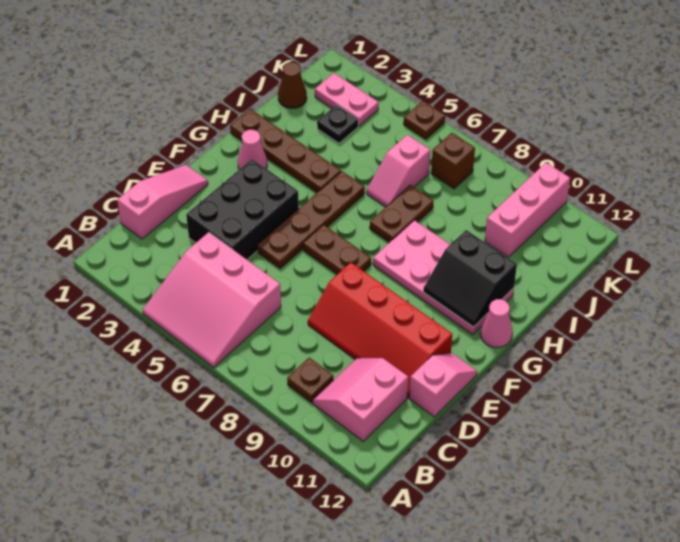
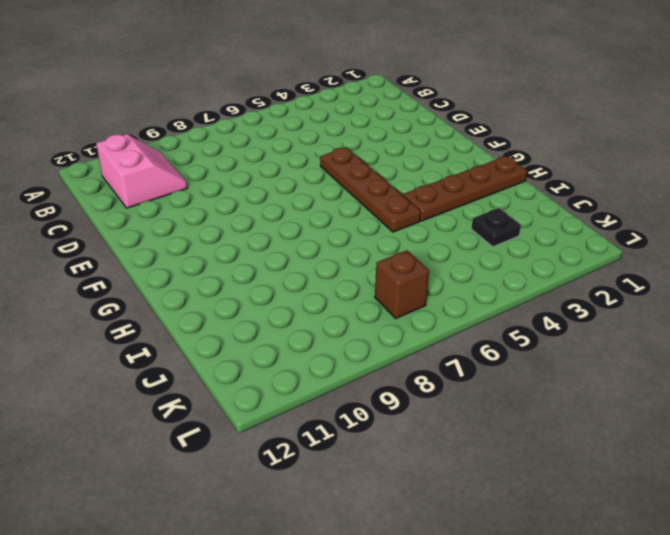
none -> pink 3x3 slope [143,232,281,367]
none -> brown 1x1 plate [287,358,333,403]
none -> pink 1x3 slope [117,165,208,239]

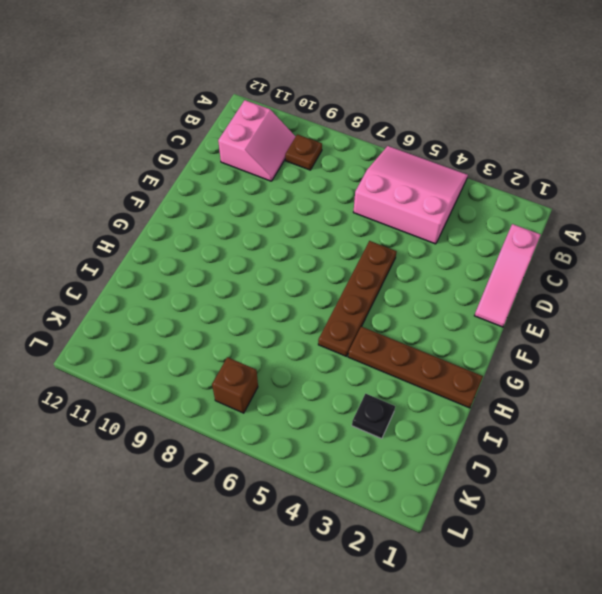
none -> black 2x3 brick [186,159,299,260]
none -> red 2x4 slope [308,263,452,398]
none -> pink 1x2 slope [409,353,477,417]

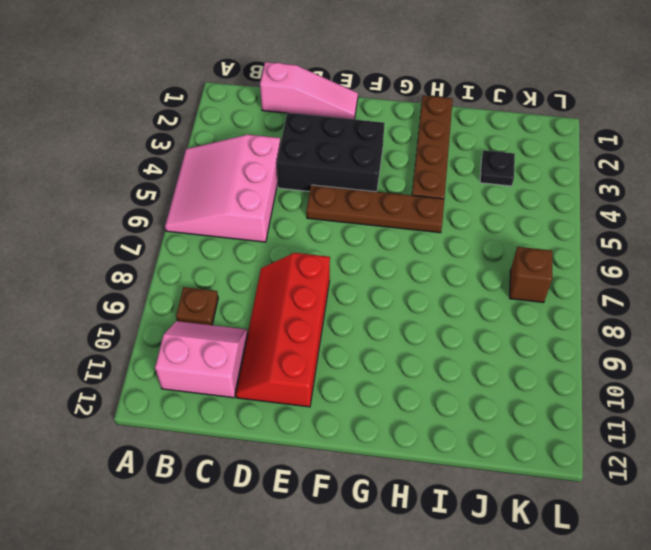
none -> pink 1x2 slope [409,353,477,417]
none -> brown 1x2 plate [303,225,371,274]
none -> pink 1x1 cone [238,130,267,169]

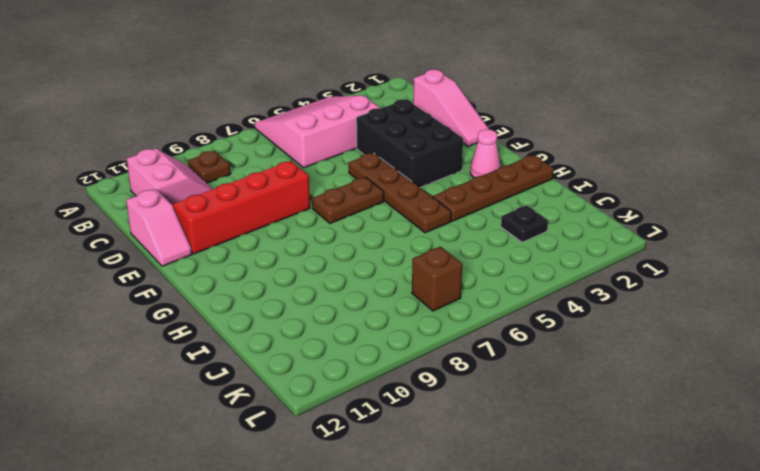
none -> pink 2x4 plate [373,220,514,334]
none -> pink 1x1 cone [480,299,513,348]
none -> brown 1x2 plate [370,185,434,243]

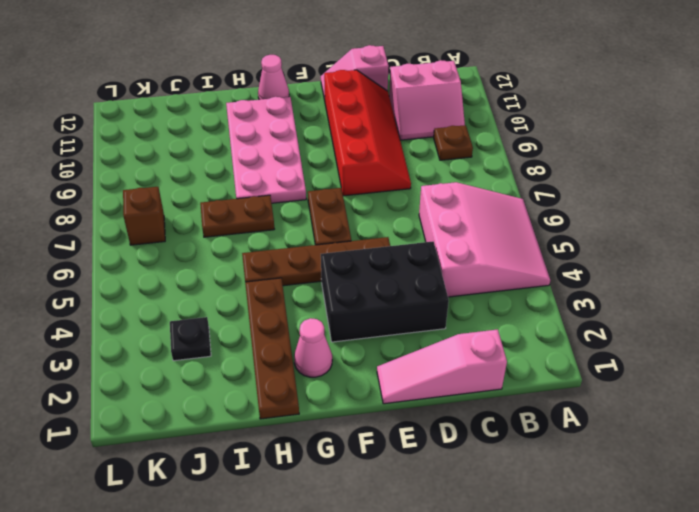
none -> pink 1x2 slope [367,135,430,207]
none -> brown 1x1 cone [278,62,307,108]
none -> pink 1x3 brick [485,163,570,257]

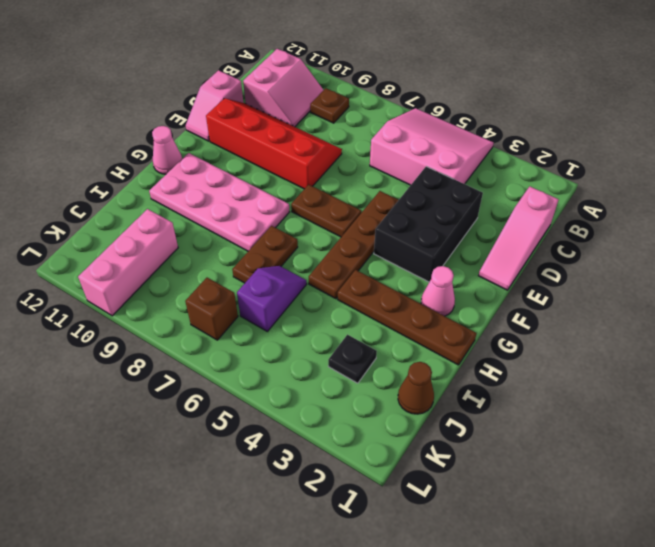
purple 1x2 slope [237,266,307,331] -> pink 1x2 slope [367,135,430,207]
none -> pink 1x2 plate [315,73,379,126]
none -> brown 1x1 plate [404,101,445,139]
none -> black 2x2 slope [423,230,517,327]

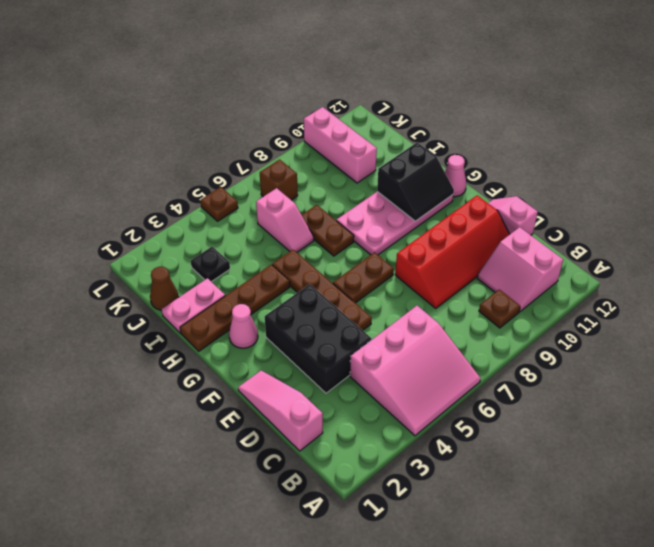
pink 1x2 plate [162,278,225,333] -> pink 1x2 plate moved to [315,73,379,126]

